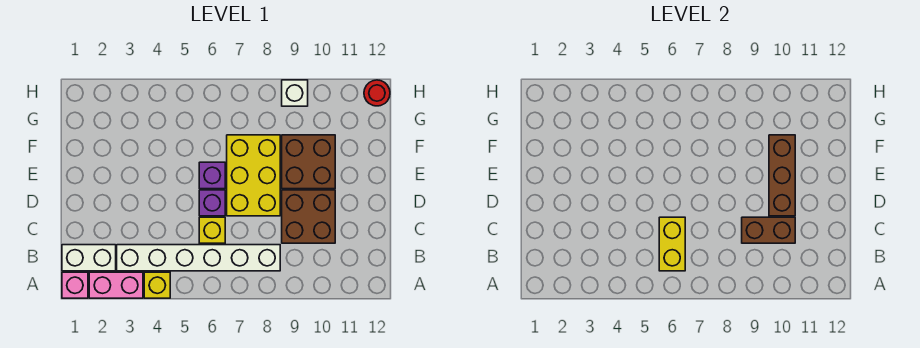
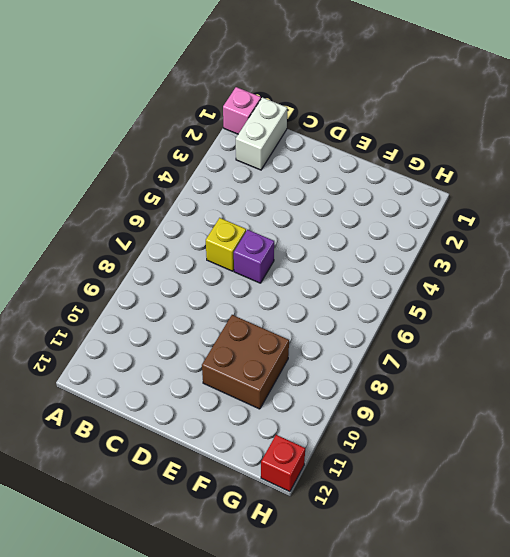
red 1x1 brick [261,435,305,492] -> red 1x1 round brick [364,80,390,106]
none -> pink 1x2 brick [89,272,143,298]
none -> yellow 1x1 brick [144,272,170,298]
none -> white 1x6 brick [117,245,280,271]

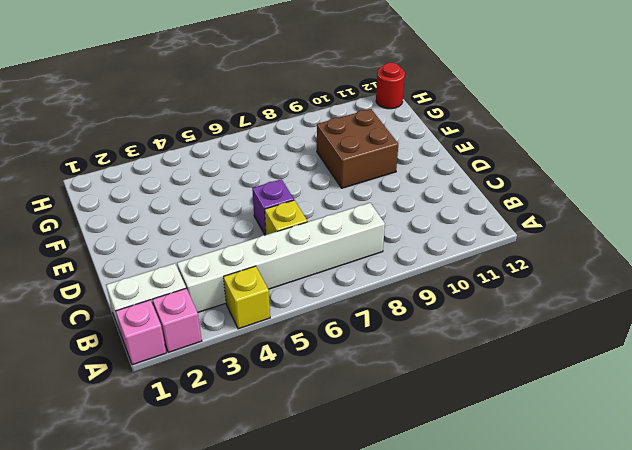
pink 1x1 brick [152,288,202,353] -> pink 1x2 brick [89,272,143,298]
none -> brown 2x2 brick [282,190,335,243]
none -> yellow 2x3 brick [227,135,280,216]
none -> purple 1x1 brick [199,162,225,189]

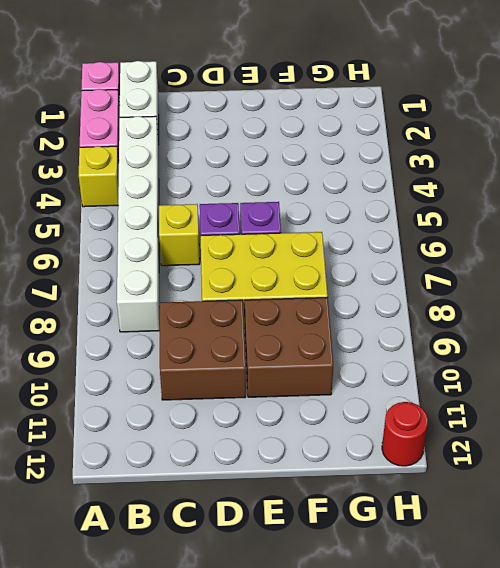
none -> white 1x1 brick [282,80,308,106]
none -> yellow 1x2 brick [659,217,685,271]
none -> brown 1x2 brick [742,217,795,243]

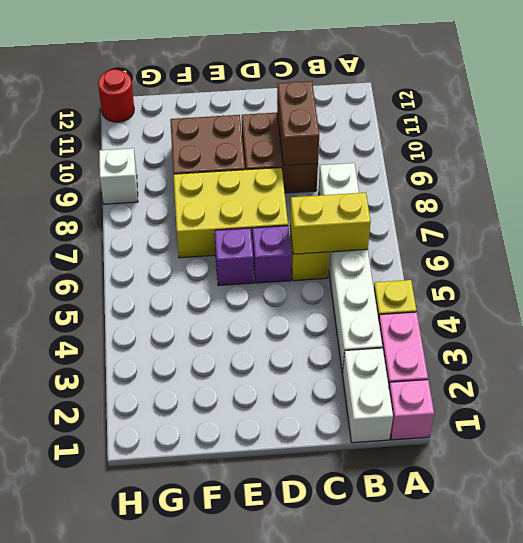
none -> brown 1x3 brick [769,135,795,216]

